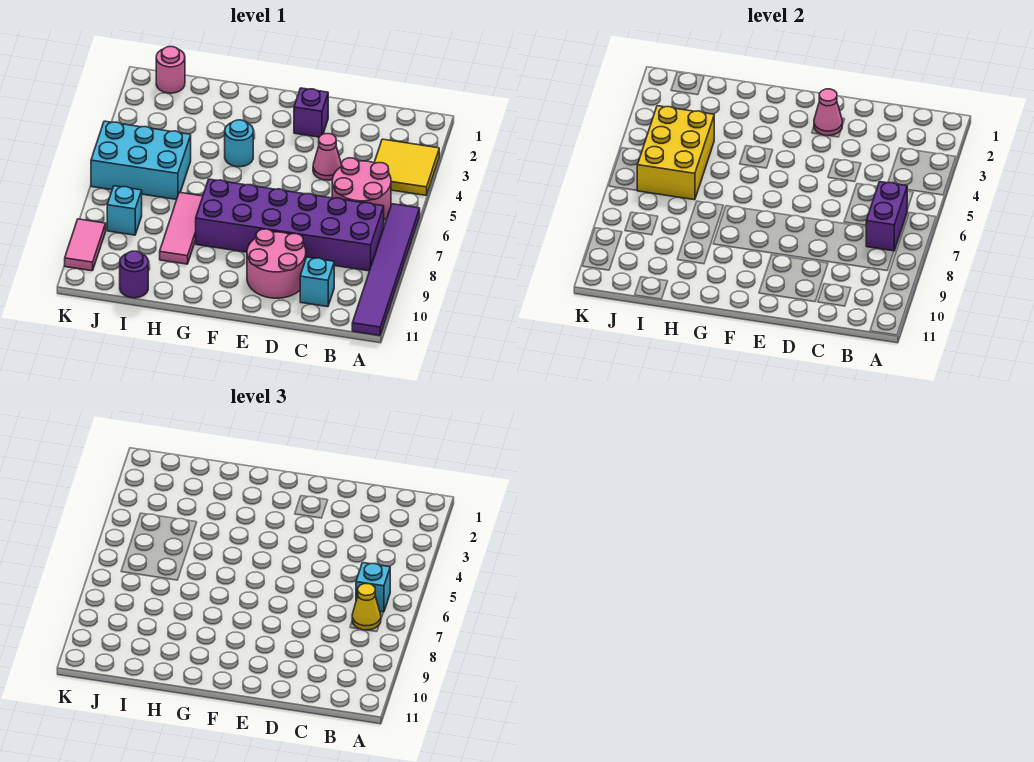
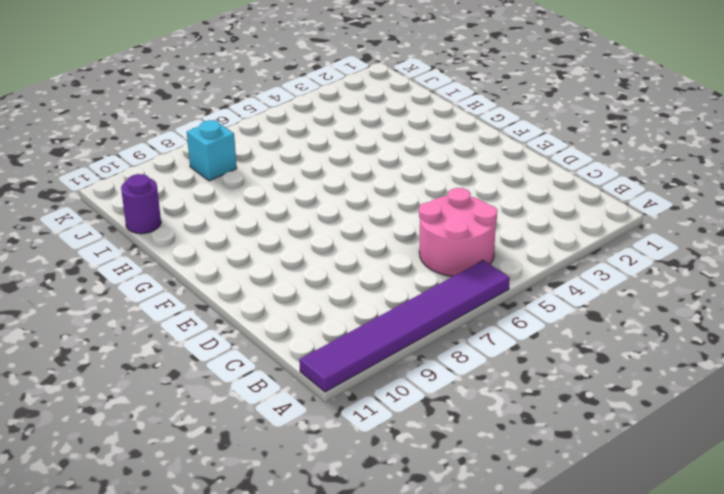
none -> yellow 2x2 tile [374,139,439,195]
none -> purple 2x6 brick [196,179,384,271]
none -> cyan 1x1 brick [300,257,334,307]

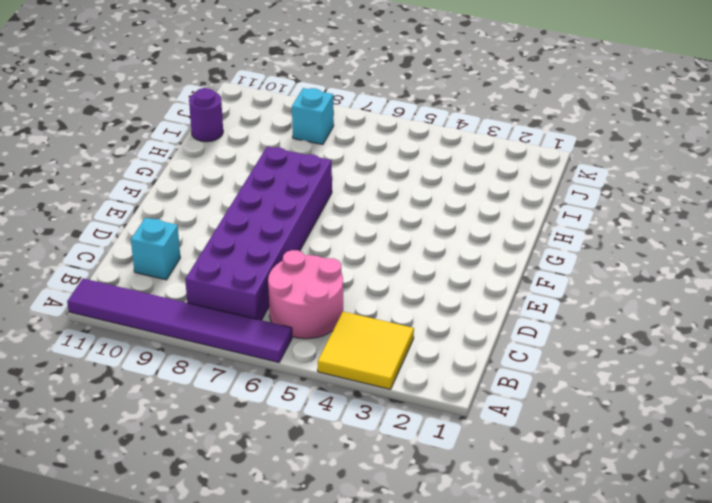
none -> pink 1x1 cone [313,134,341,180]
none -> pink 2x2 round brick [247,229,306,298]
none -> purple 1x1 brick [294,88,328,137]

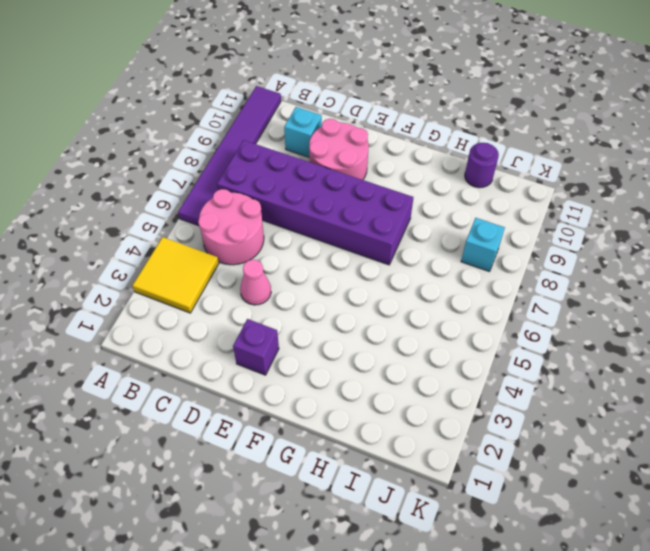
none -> cyan 1x1 round brick [225,120,253,167]
none -> pink 1x3 tile [160,192,203,264]
none -> cyan 2x3 brick [91,121,191,200]

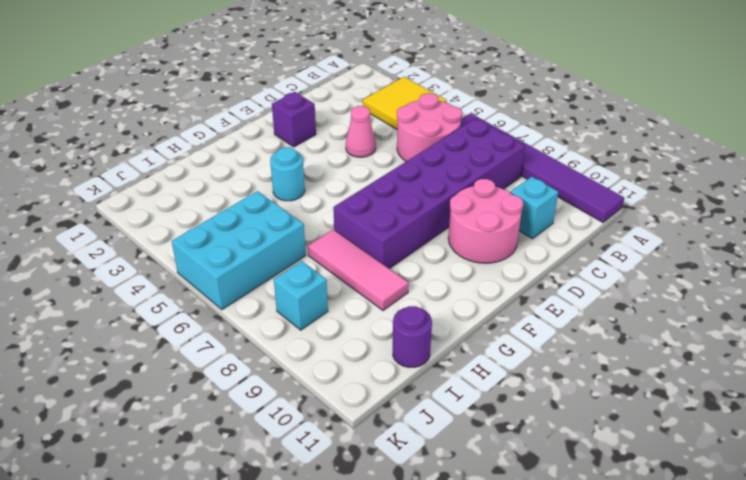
none -> pink 1x1 round brick [156,47,185,93]
none -> pink 1x2 tile [65,219,106,271]
none -> purple 1x2 brick [866,182,907,251]

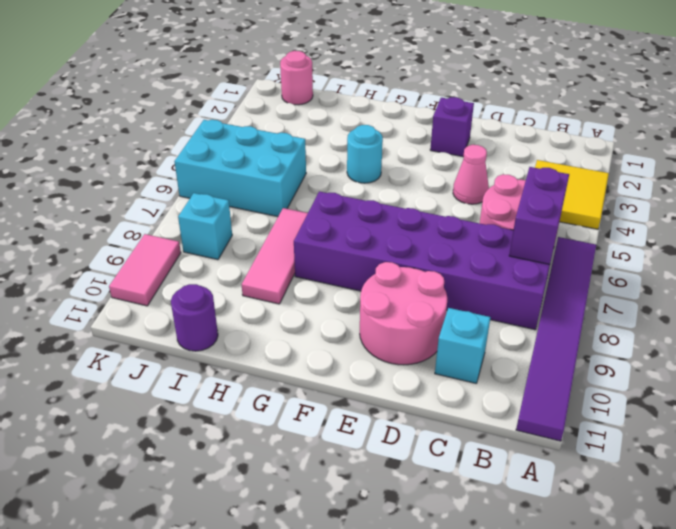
none -> pink 1x1 cone [814,89,842,136]
none -> yellow 2x3 brick [637,106,714,200]
none -> cyan 1x1 brick [356,563,390,612]

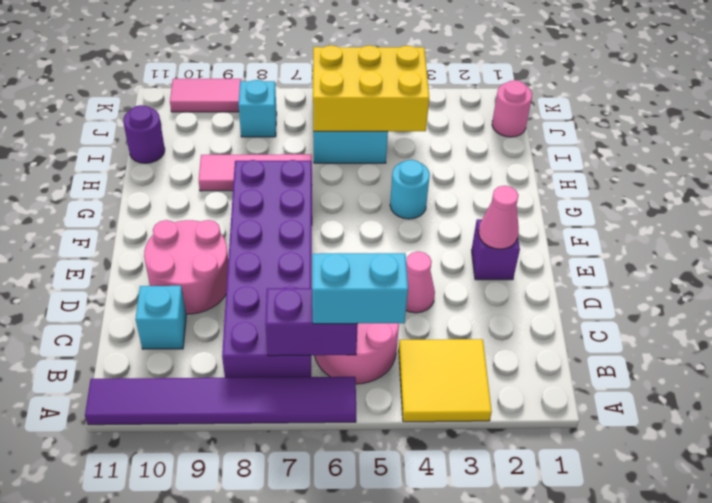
cyan 1x2 brick [312,253,408,324] -> cyan 1x1 brick [356,563,390,612]
none -> yellow 1x1 cone [352,584,381,630]

